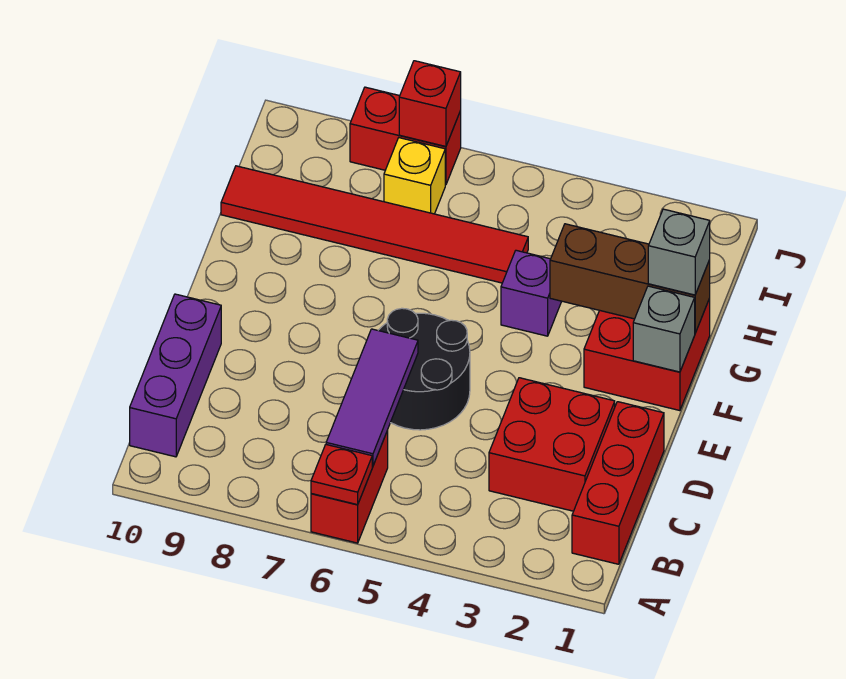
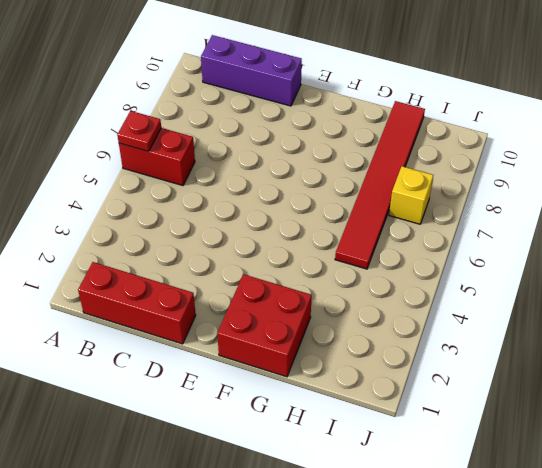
none -> red 2x2 brick [489,378,615,511]
none -> black 2x2 round brick [378,308,470,430]
none -> purple 1x1 brick [501,250,562,336]

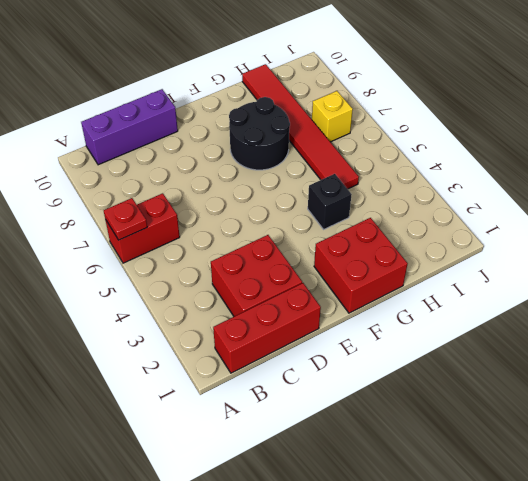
black 2x2 round brick [229,97,290,170] -> black 2x2 round brick moved to [378,308,470,430]
black 1x1 brick [308,174,352,229] -> purple 1x1 brick [501,250,562,336]
none -> red 1x2 brick [350,87,461,185]
none -> purple 1x3 tile [326,329,418,466]
none -> grey 1x1 brick [633,286,695,372]

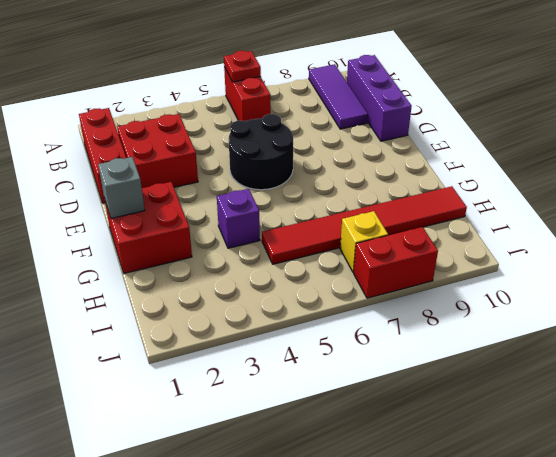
purple 1x3 tile [309,64,368,129] -> purple 1x3 tile moved to [326,329,418,466]
none -> brown 1x3 brick [550,224,710,333]
none -> red 1x1 brick [399,61,461,146]
none -> grey 1x1 brick [648,209,710,295]

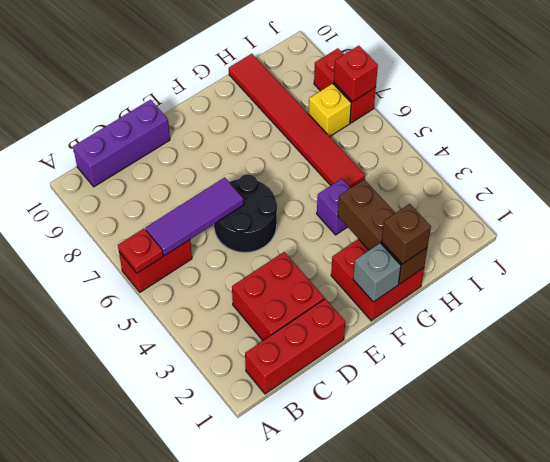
brown 1x1 brick [382,204,431,264] -> grey 1x1 brick [648,209,710,295]

